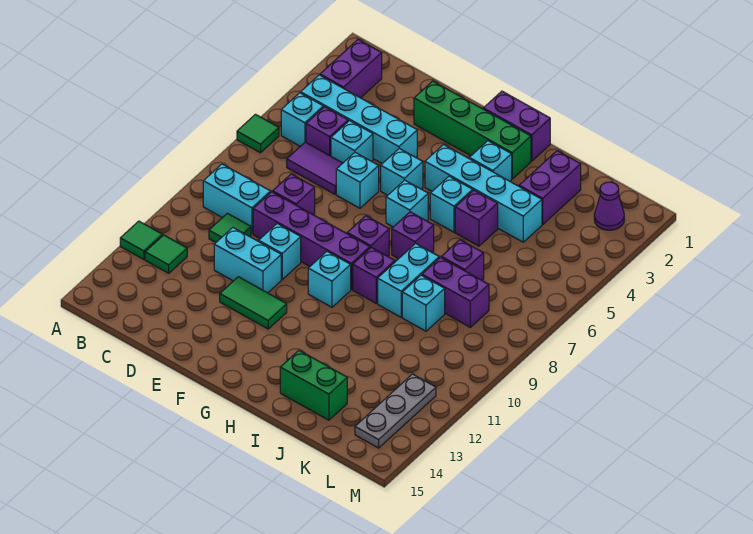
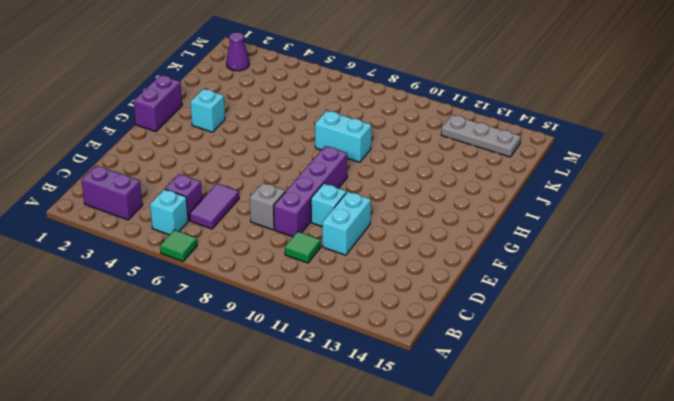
grey 1x1 brick [250,183,285,230] -> purple 1x1 brick [273,174,315,215]
none -> green 1x1 tile [120,221,162,260]
none -> cyan 1x4 brick [301,75,417,164]
none -> cyan 1x2 brick [203,164,271,234]
none -> green 1x1 tile [145,235,187,273]

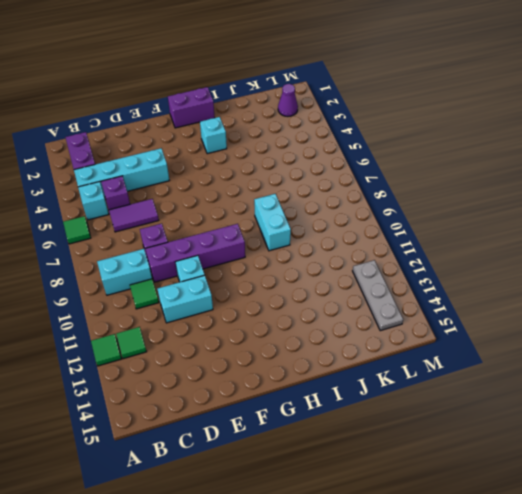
none -> cyan 1x1 brick [331,121,373,163]
none -> green 1x4 brick [414,81,531,179]
none -> cyan 1x1 brick [336,153,379,208]
none -> green 1x2 tile [220,277,287,329]

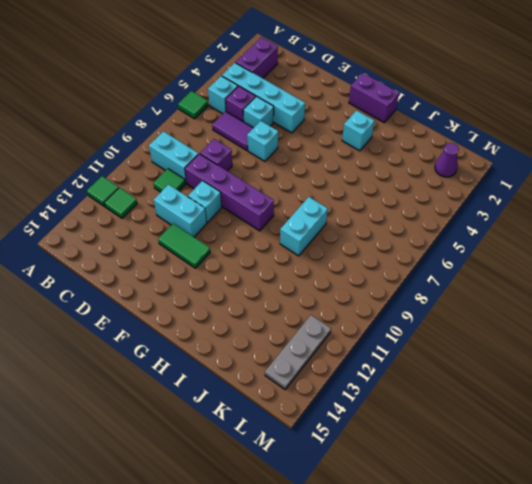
none -> green 1x4 brick [414,81,531,179]
none -> cyan 1x1 brick [381,148,423,195]
none -> cyan 1x4 brick [425,145,542,242]
none -> cyan 1x1 brick [386,180,428,227]

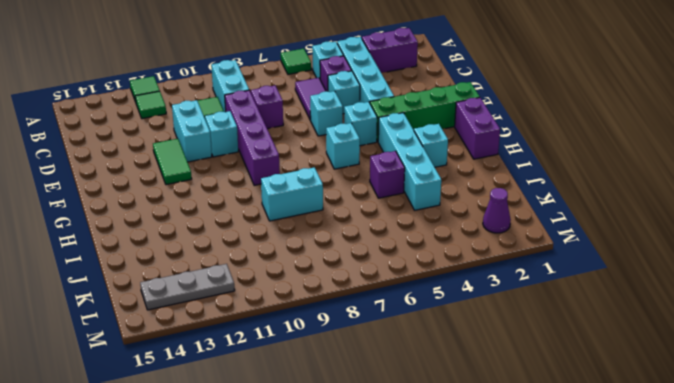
green 1x4 brick [370,82,480,141] -> green 1x4 brick turned to [414,81,531,179]
none -> purple 1x1 brick [347,216,389,256]
none -> cyan 1x1 brick [308,252,351,307]
none -> cyan 1x1 brick [430,176,473,232]
none -> purple 1x1 brick [392,212,434,259]

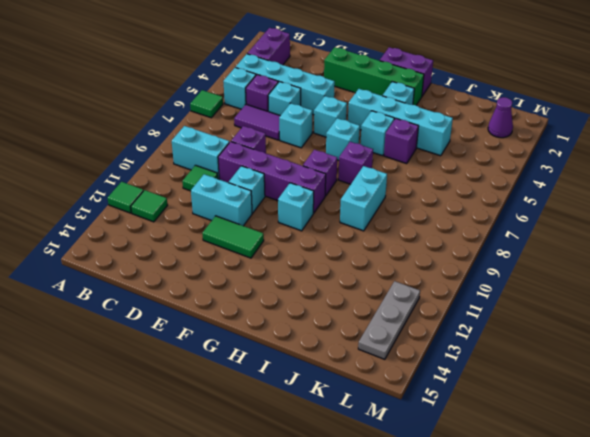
none -> purple 1x1 brick [353,247,395,303]
none -> green 1x2 brick [280,351,347,420]
none -> purple 1x2 brick [519,151,581,224]
none -> purple 1x1 brick [441,240,484,280]

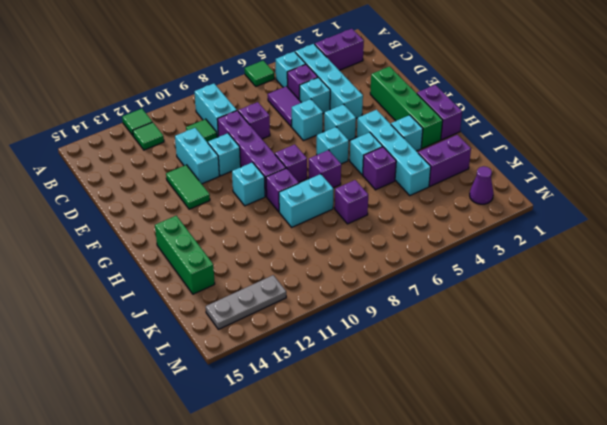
green 1x3 brick [155,216,215,294] -> green 1x2 brick [280,351,347,420]
none -> purple 1x2 brick [422,258,489,327]
none -> cyan 1x1 brick [402,275,445,331]

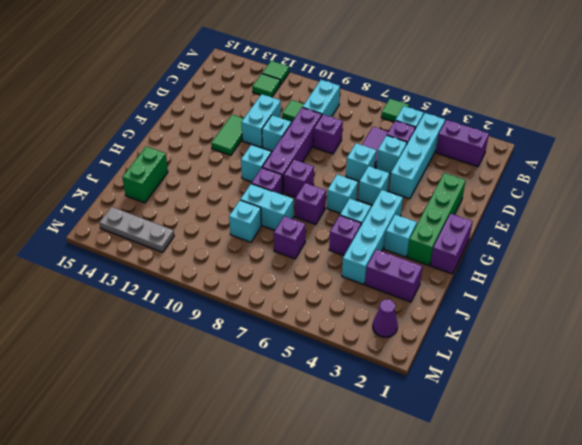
none -> purple 1x2 brick [422,258,489,327]

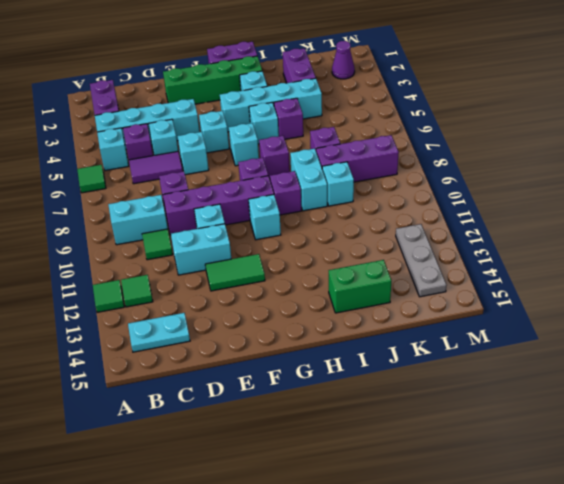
cyan 1x2 plate [128,313,190,352] -> none
purple 1x3 brick [316,135,399,182] -> purple 1x2 brick [422,258,489,327]

